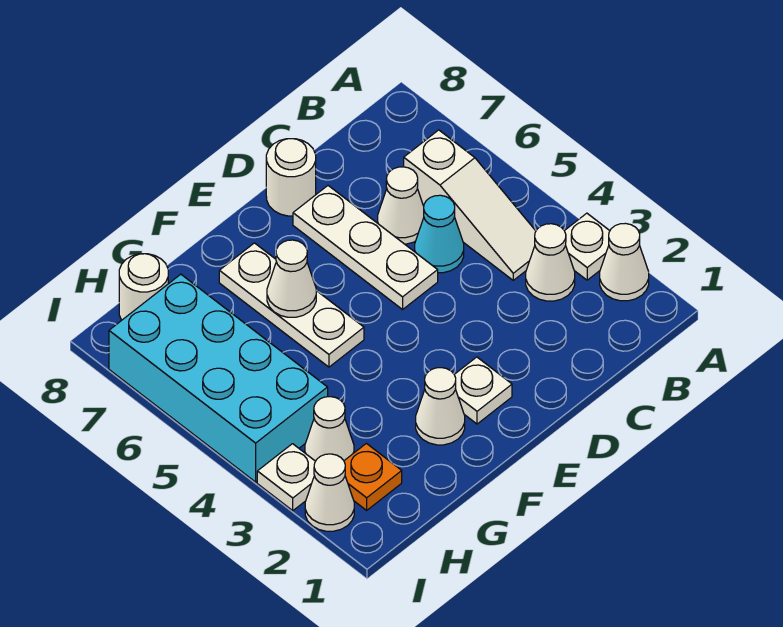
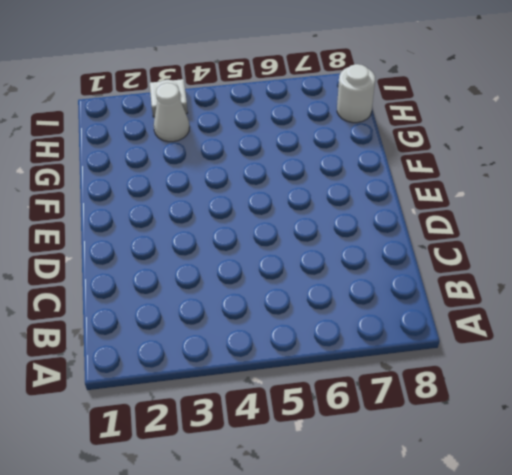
none -> white 1x1 cone [600,223,649,301]
none -> white 1x1 plate [565,213,610,280]
none -> white 1x1 cone [526,224,575,301]

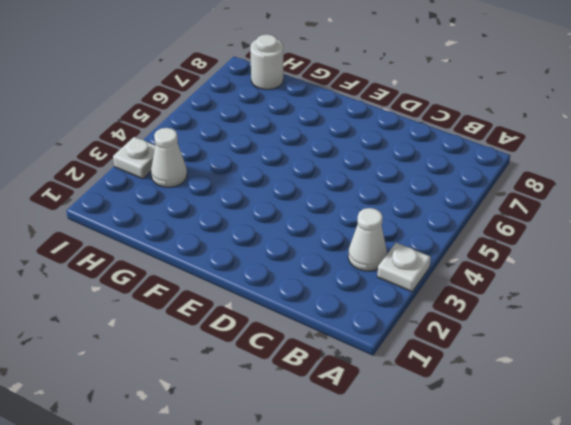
none -> white 1x1 cone [600,223,649,301]
none -> white 1x3 slope [404,130,536,280]
none -> cyan 1x1 cone [415,195,464,273]

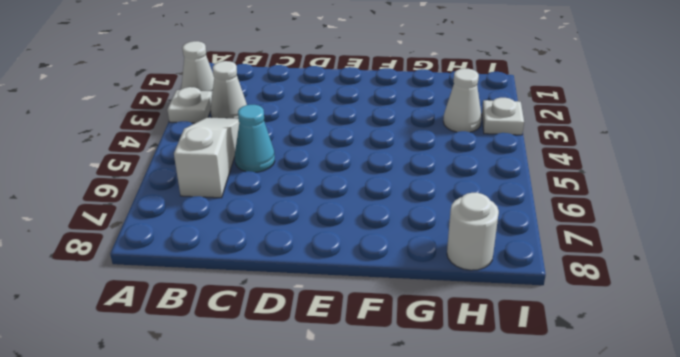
none -> white 1x1 cone [378,167,424,244]
none -> white 1x3 plate [293,186,438,309]
none -> white 1x1 round brick [266,139,316,216]

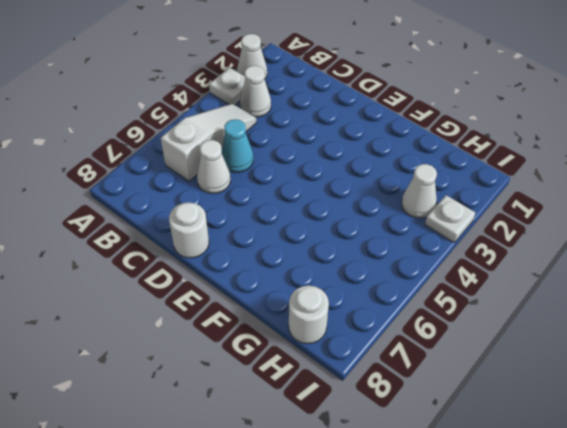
none -> white 1x3 plate [293,186,438,309]
none -> white 1x1 plate [454,357,512,424]
none -> white 1x1 cone [416,368,465,445]

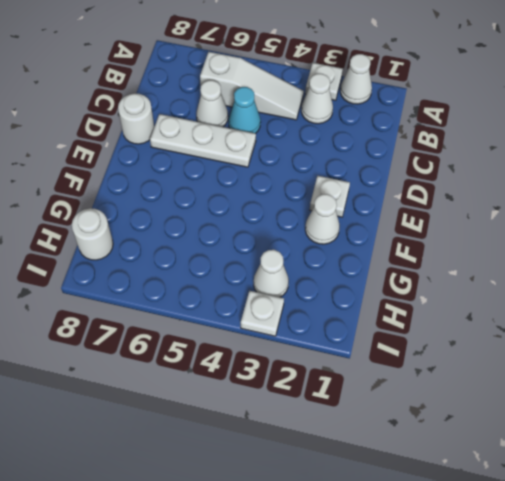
none -> white 1x3 plate [219,243,364,367]
none -> orange 1x1 plate [344,443,402,510]
none -> cyan 2x4 brick [109,274,328,482]

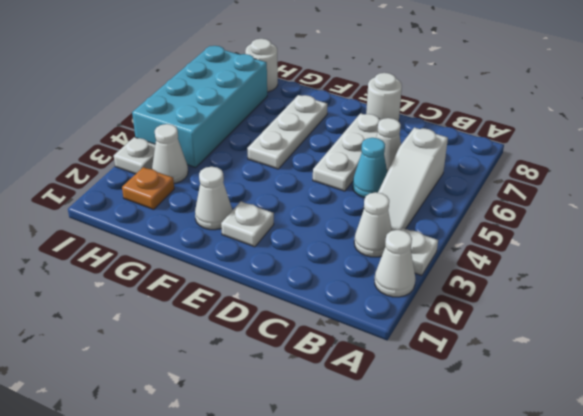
none -> white 1x1 cone [305,454,354,531]
none -> white 1x1 cone [267,240,316,317]

